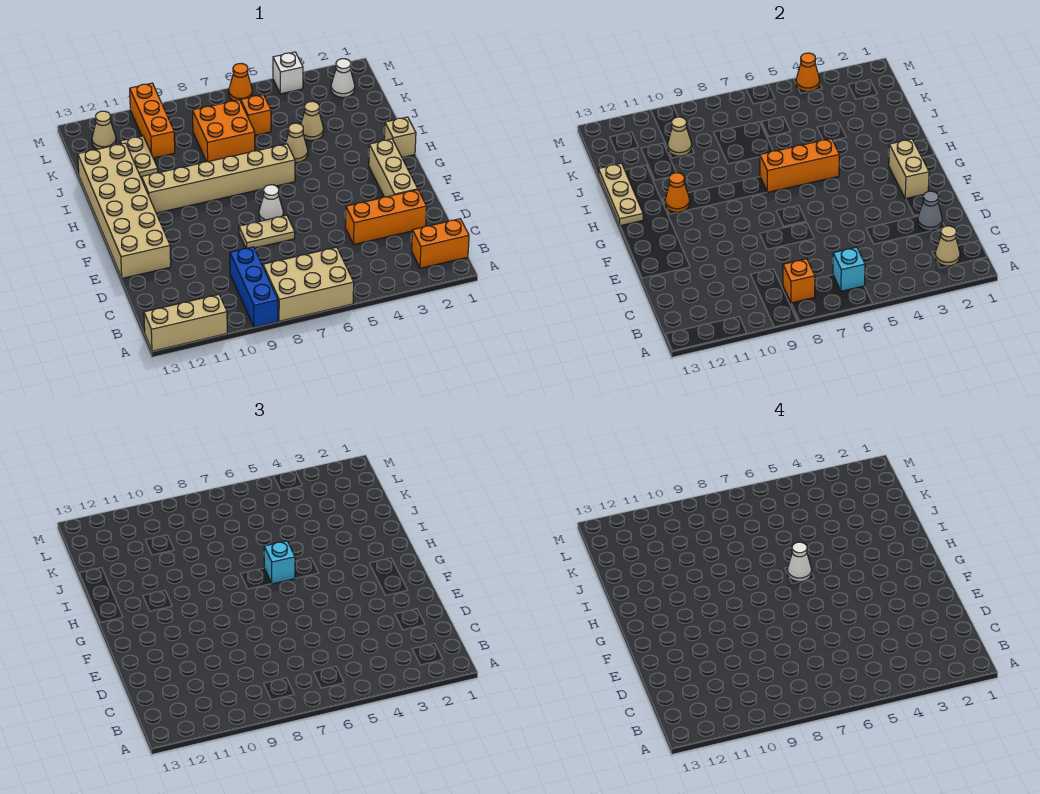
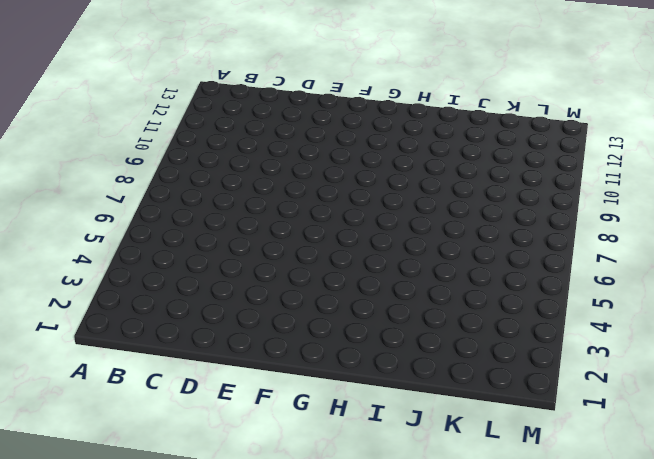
none -> tan 2x3 brick [263,247,354,321]
none -> blue 1x3 brick [230,247,278,327]
none -> tan 1x3 brick [144,295,227,351]
none -> orange 1x2 brick [412,219,469,268]

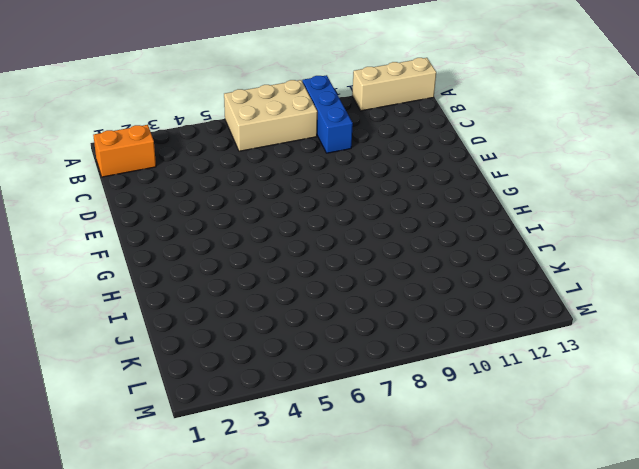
none -> orange 1x3 brick [345,190,427,244]
none -> tan 1x3 brick [369,139,418,197]
none -> tan 1x2 plate [239,215,295,248]
none -> tan 2x6 brick [78,143,171,278]

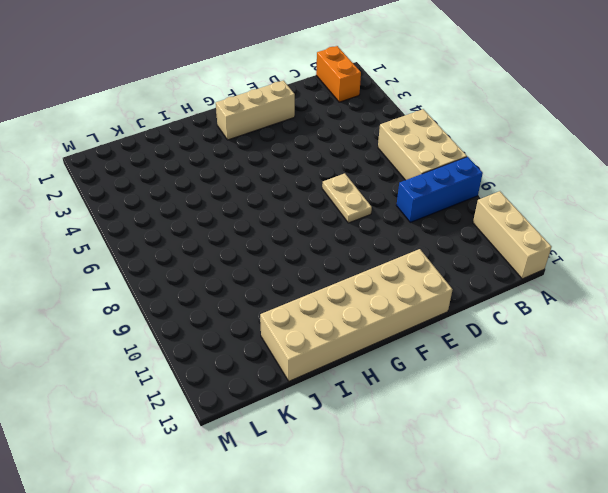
none -> orange 1x3 brick [345,190,427,244]
none -> white 1x1 cone [259,185,283,221]
none -> tan 1x1 brick [384,117,416,157]
none -> tan 1x6 brick [142,144,295,213]

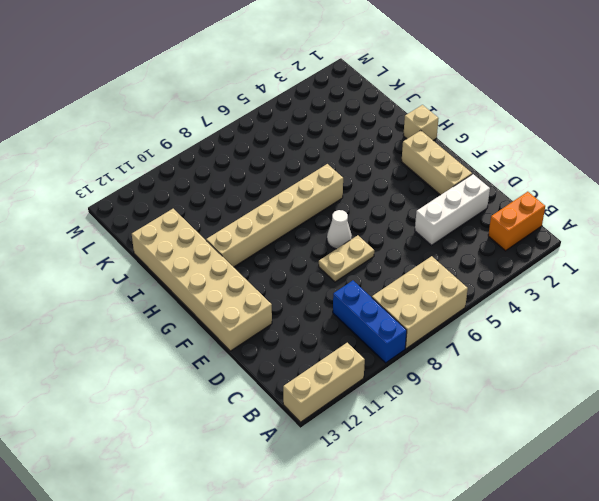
white 1x3 brick [415,174,490,245] -> orange 1x3 brick [345,190,427,244]
none -> tan 1x1 cone [286,123,308,163]
none -> tan 1x1 cone [301,101,324,141]
none -> orange 2x2 brick [193,100,255,162]
none -> tan 1x2 plate [120,136,158,179]

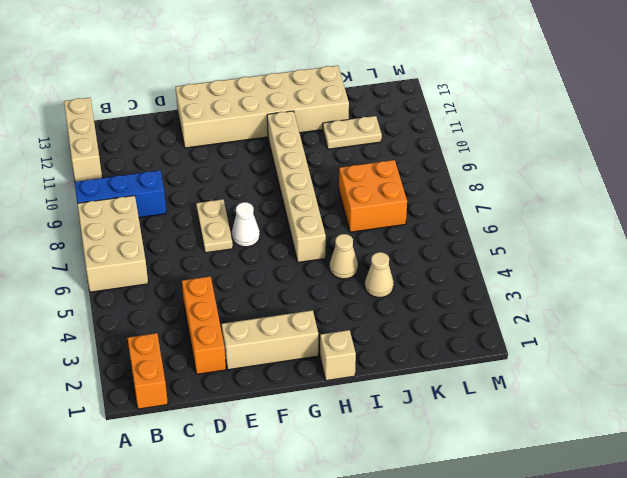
none -> orange 1x1 brick [241,95,271,135]
none -> orange 1x3 brick [130,83,175,158]
none -> white 1x1 cone [331,59,355,97]
none -> tan 1x1 cone [92,111,116,149]

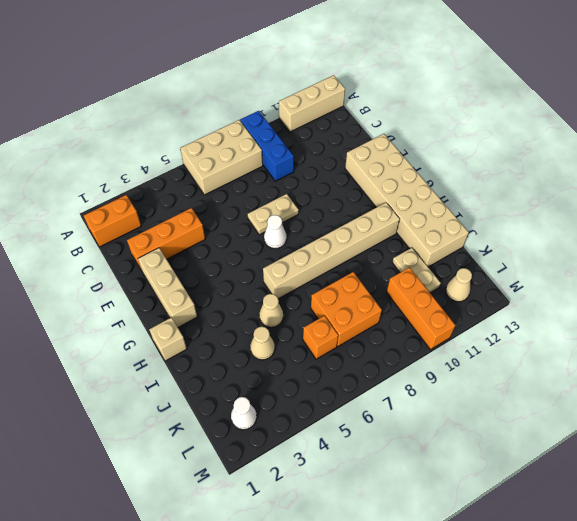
none -> white 1x1 brick [273,52,303,94]
none -> orange 1x1 cone [229,63,252,101]
none -> tan 1x1 cone [935,226,960,266]
none -> cyan 1x1 brick [833,247,865,291]

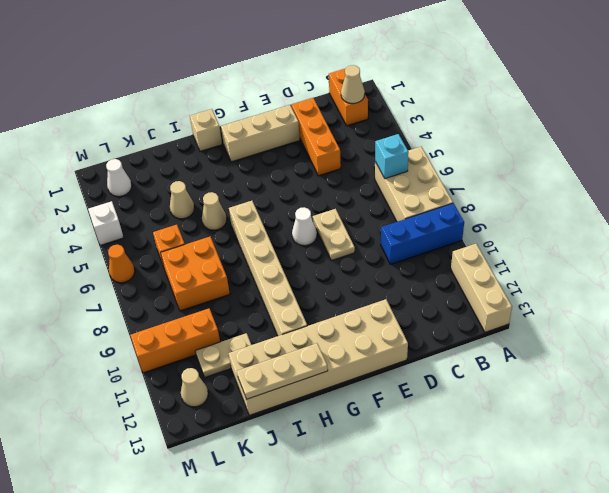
none -> orange 1x1 brick [783,259,815,303]
none -> grey 1x1 cone [918,191,942,231]
none -> tan 1x2 brick [889,139,929,199]
none -> orange 1x3 brick [760,139,839,192]

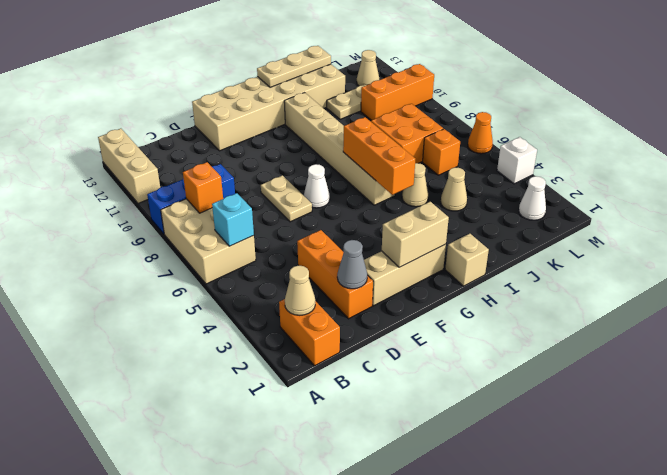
none -> orange 1x1 cone [665,173,690,212]
none -> tan 1x1 cone [668,117,692,156]
none -> orange 1x1 cone [796,53,820,92]
none -> cyan 1x1 brick [264,541,295,584]

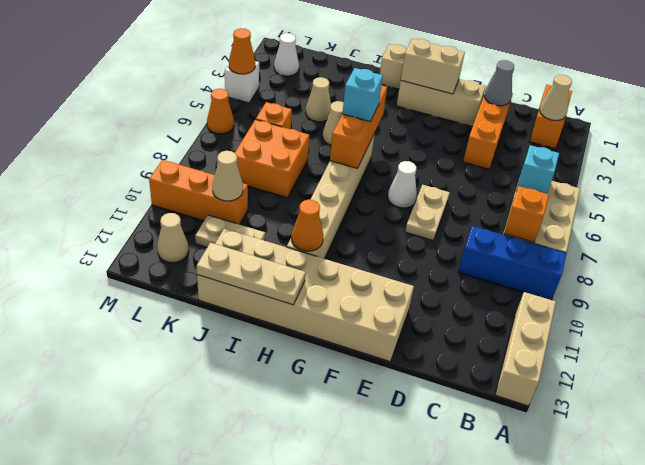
none -> white 1x1 cone [787,542,812,582]

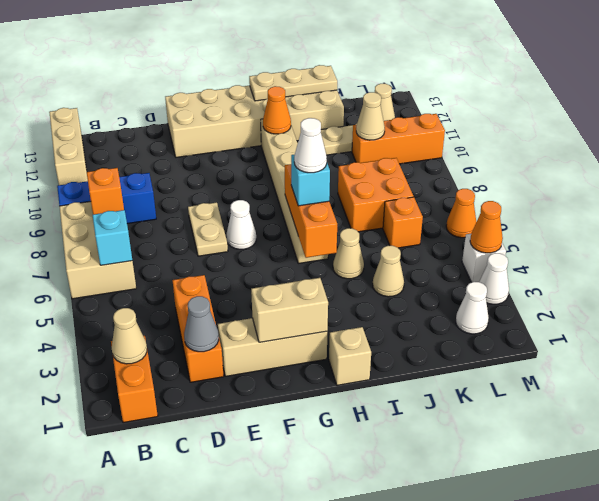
white 1x1 cone [479,253,509,304] -> none

